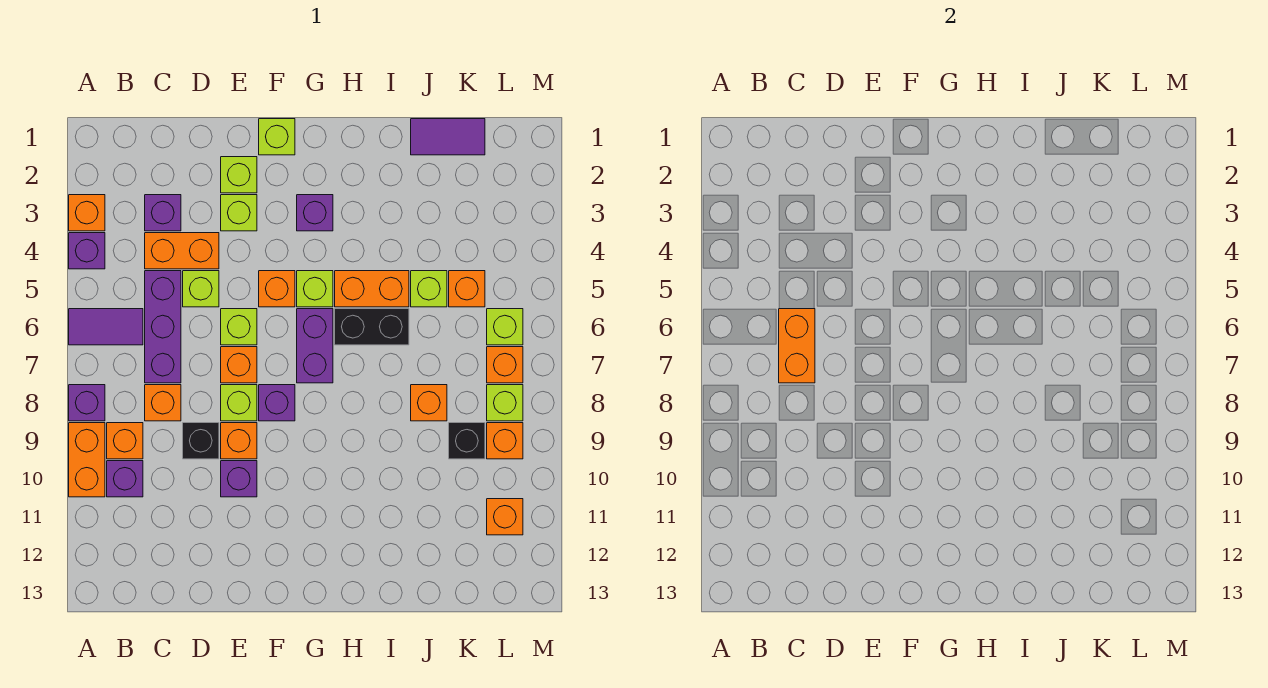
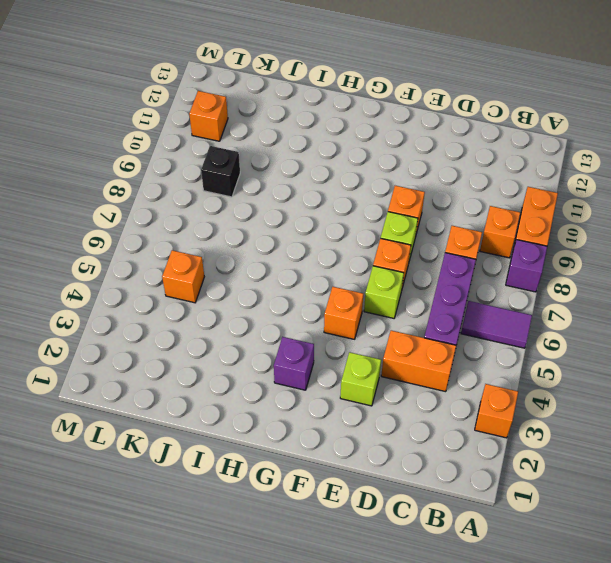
none -> purple 1x1 brick [69,233,105,269]
none -> purple 1x1 brick [107,461,143,497]
none -> purple 1x1 brick [145,195,181,231]
none -> lime 1x1 brick [183,271,219,307]

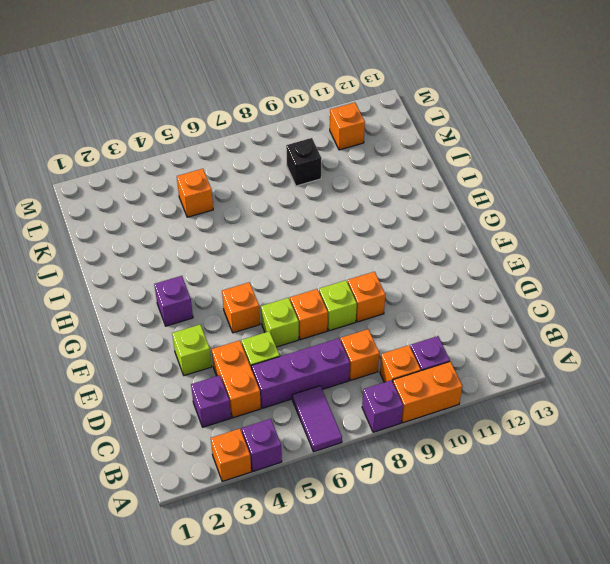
none -> black 1x1 brick [183,423,219,459]
none -> lime 1x1 brick [221,157,257,193]
none -> purple 1x1 brick [221,461,257,497]
none -> lime 1x1 brick [259,119,295,155]

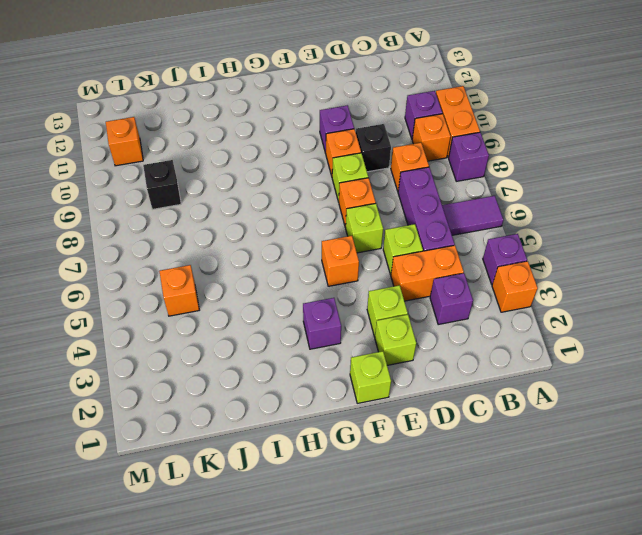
none -> purple 1x1 brick [259,385,295,421]
none -> lime 1x1 brick [297,271,333,307]
none -> purple 1x2 brick [297,309,333,383]
none -> orange 1x2 brick [335,271,409,307]

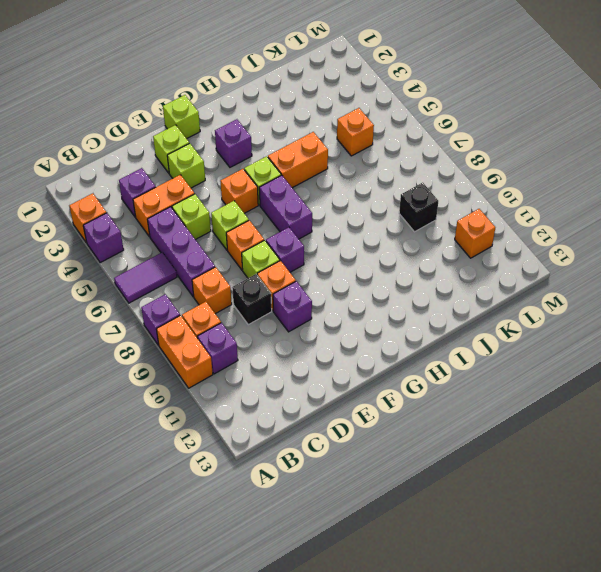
none -> black 1x2 brick [335,309,409,345]
none -> purple 1x2 tile [411,119,485,155]
none -> lime 1x1 brick [411,271,447,307]
none -> orange 1x1 brick [411,385,447,421]

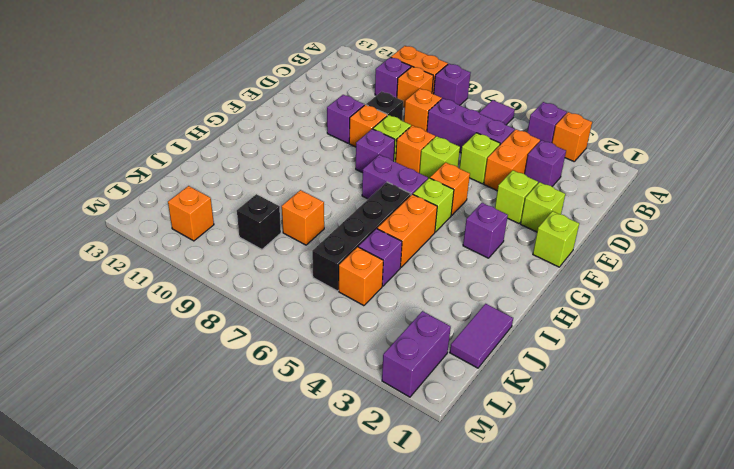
black 1x4 brick [312,182,411,291] -> black 1x2 brick [335,309,409,345]
purple 1x1 brick [359,229,402,286] -> lime 1x1 brick [411,271,447,307]
purple 1x2 brick [382,311,451,397] -> none
none -> lime 1x1 brick [487,309,523,345]
none -> orange 1x1 brick [487,347,523,383]
none -> lime 1x1 brick [487,385,523,421]
none -> orange 1x1 brick [487,423,523,459]

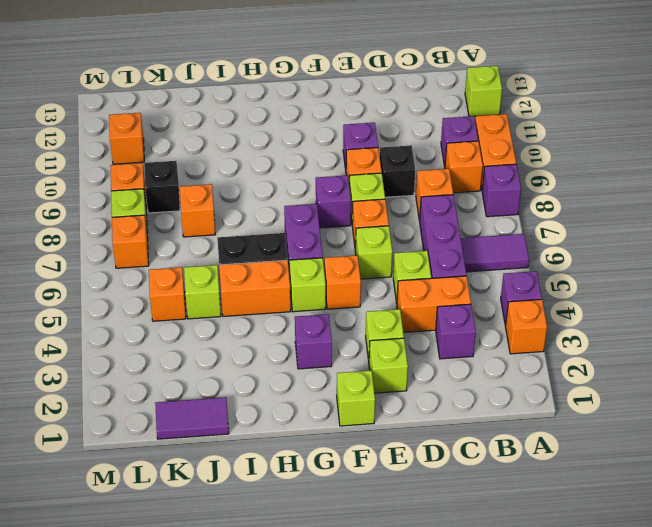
lime 1x1 brick [465,66,502,116] -> lime 1x1 brick moved to [487,309,523,345]
none -> orange 1x2 brick [779,309,815,383]

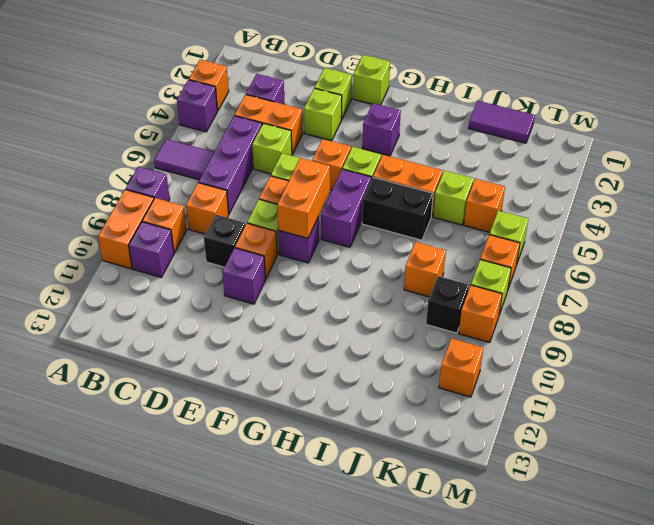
orange 1x2 brick [277,158,330,238] -> orange 1x2 brick moved to [779,309,815,383]

